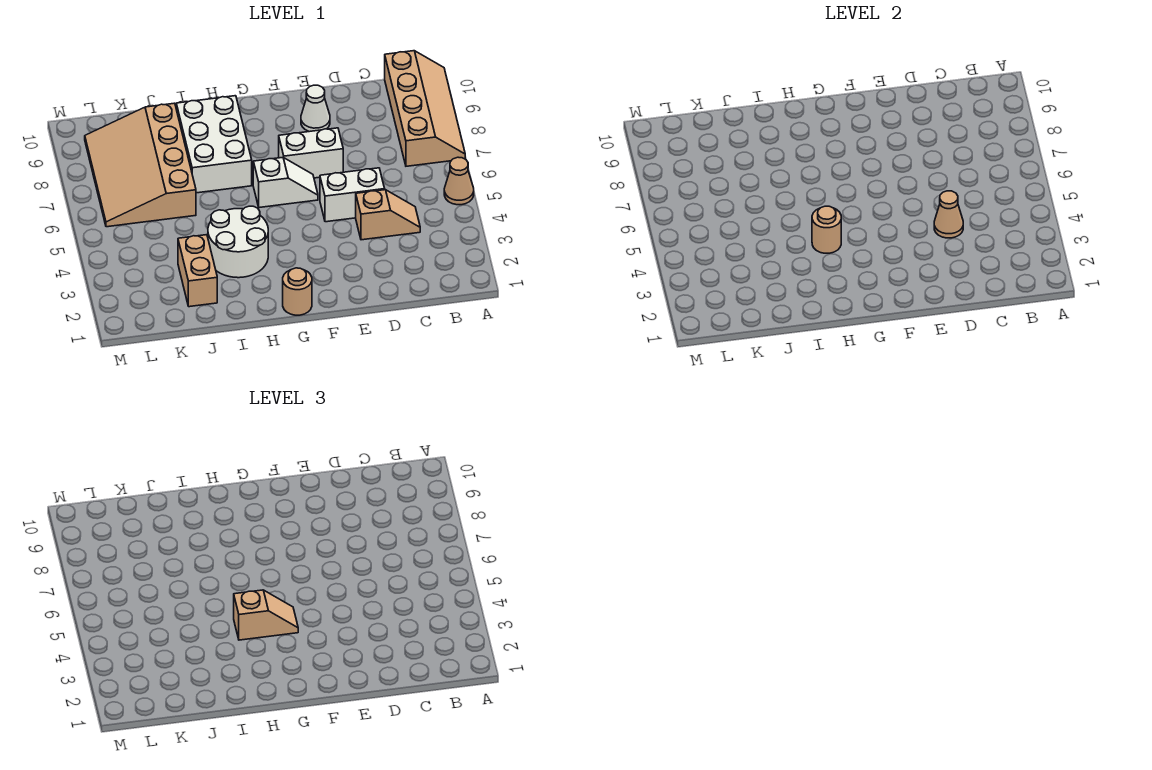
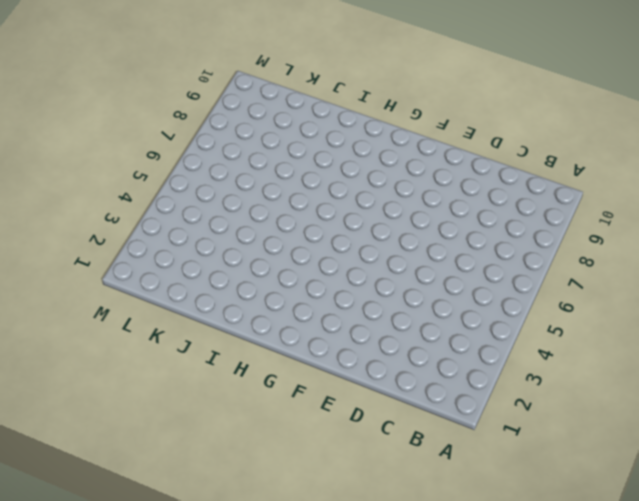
none -> tan 1x1 cone [444,157,474,205]
none -> tan 2x4 slope [385,51,465,166]
none -> tan 1x2 slope [356,190,420,240]

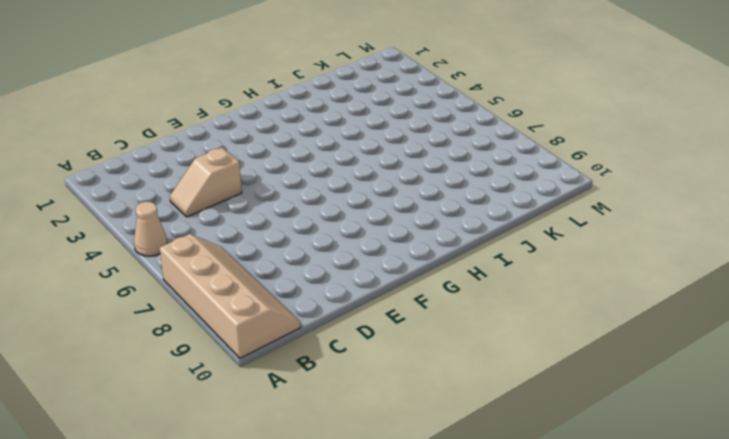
tan 2x4 slope [159,234,301,358] -> tan 2x4 slope turned to [385,51,465,166]
none -> white 1x2 brick [320,168,385,222]
none -> white 1x2 brick [279,128,343,178]
none -> white 1x1 cone [301,85,330,132]

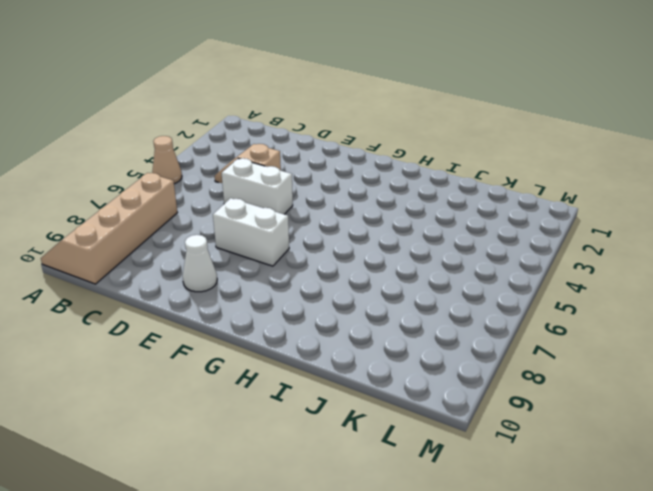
none -> white 1x2 slope [253,157,318,208]
none -> tan 1x1 round brick [283,268,312,315]
none -> white 2x2 round brick [208,206,268,278]

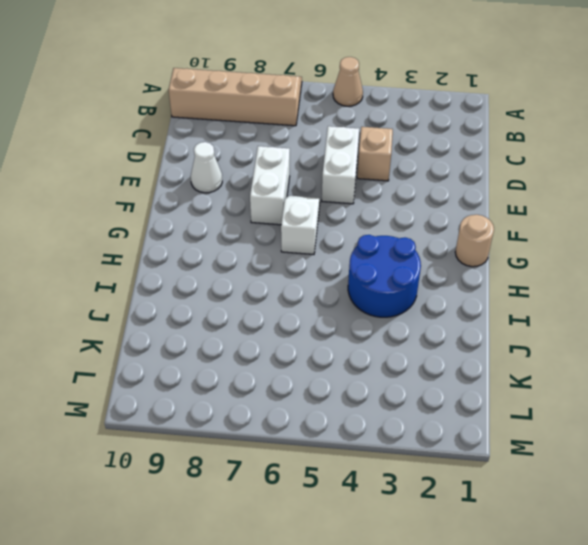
blue 2x2 round brick [348,235,421,317] -> white 2x2 round brick [208,206,268,278]
none -> white 2x3 brick [176,96,252,193]
none -> tan 1x2 brick [178,235,217,307]
none -> tan 3x4 slope [85,103,196,227]

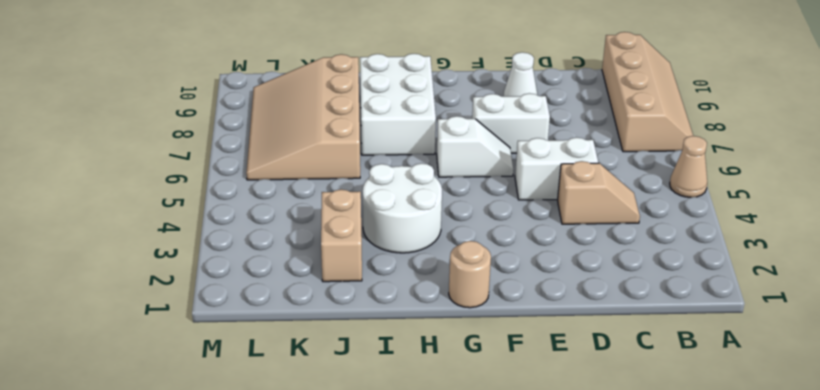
none -> tan 1x1 cone [934,191,963,238]
none -> tan 1x1 round brick [812,206,841,253]
none -> tan 1x2 slope [234,590,298,640]

